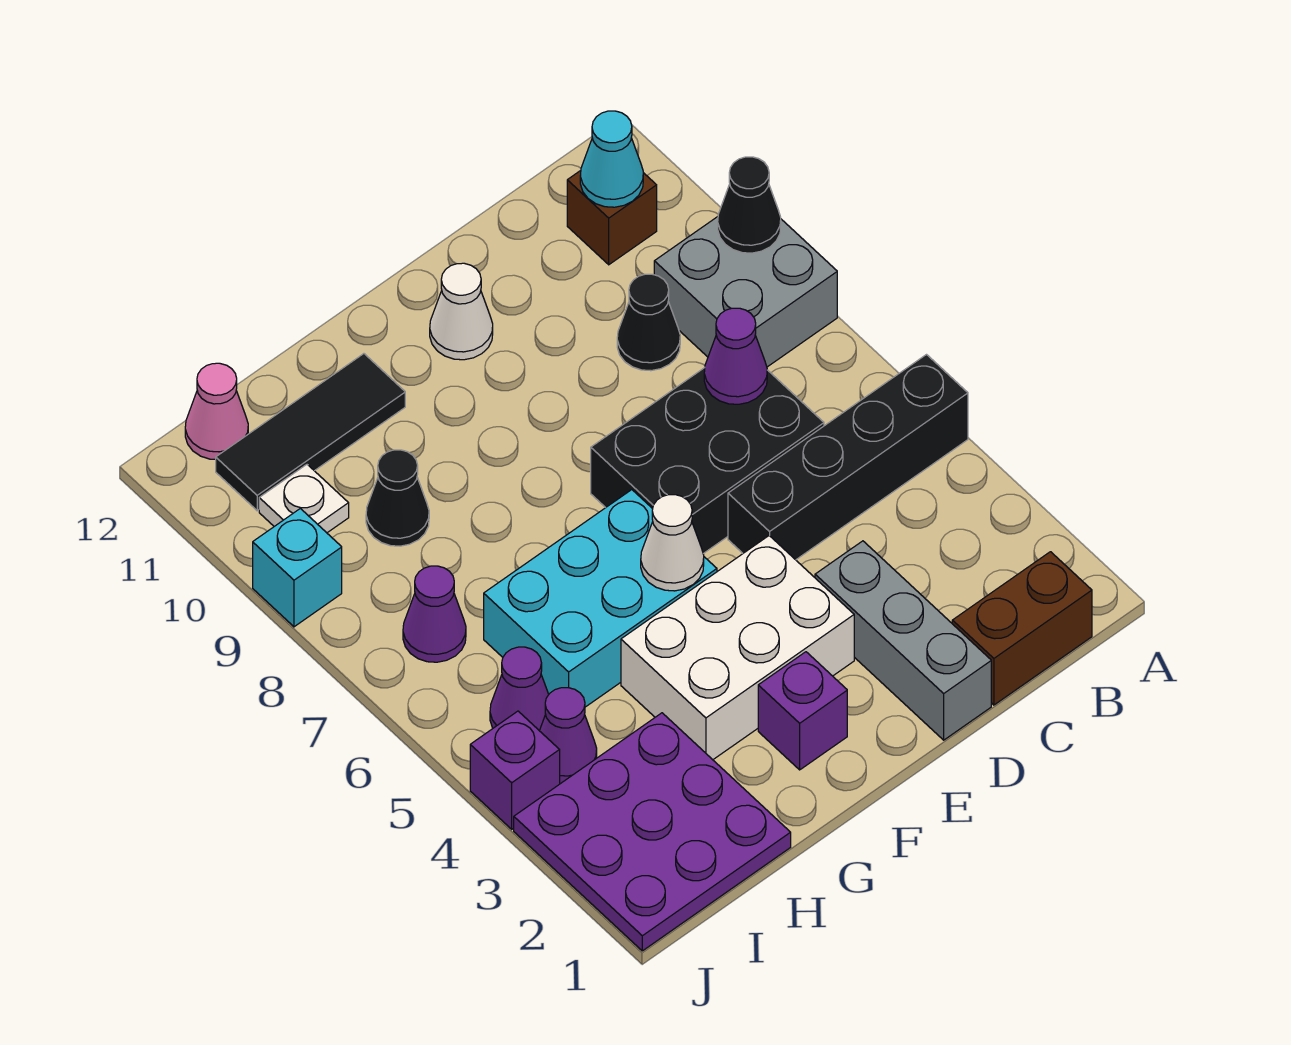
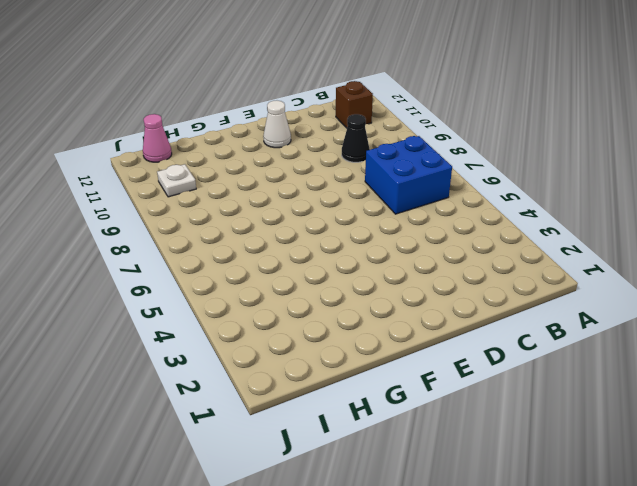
blue 2x2 brick [365,136,452,214] -> black 2x3 brick [591,368,824,554]
none -> black 1x4 brick [728,355,968,560]
none -> grey 2x2 brick [654,217,837,367]
none -> brown 1x2 brick [952,552,1092,705]

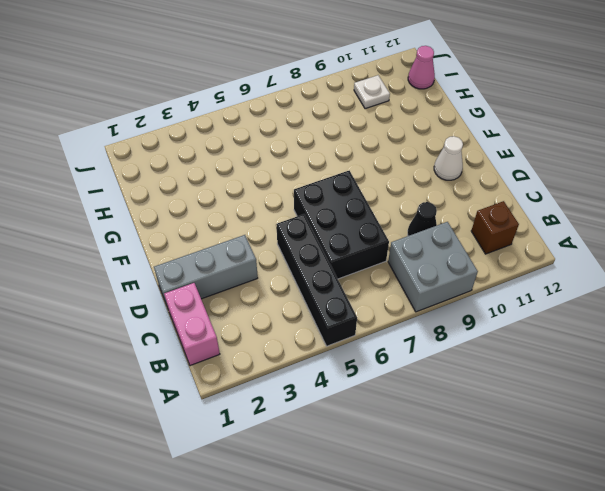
pink 1x2 brick [164,283,220,366] -> brown 1x2 brick [952,552,1092,705]
none -> white 2x3 brick [621,536,854,760]
none -> purple 1x1 brick [758,652,847,770]
none -> cyan 2x3 brick [484,490,717,707]

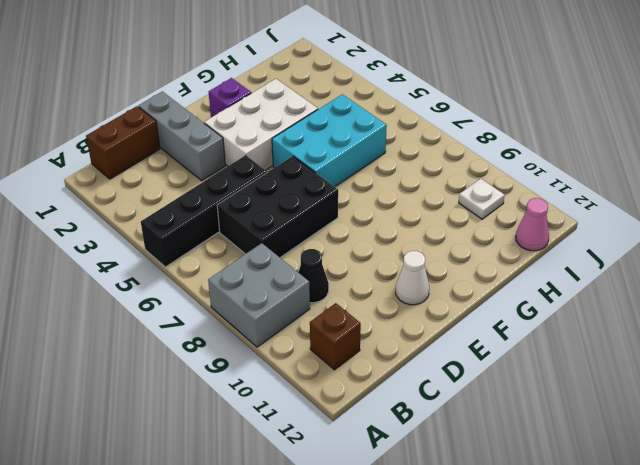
none -> black 1x3 tile [216,354,405,511]
none -> purple 3x3 plate [514,713,791,951]
none -> black 1x1 cone [366,450,429,546]

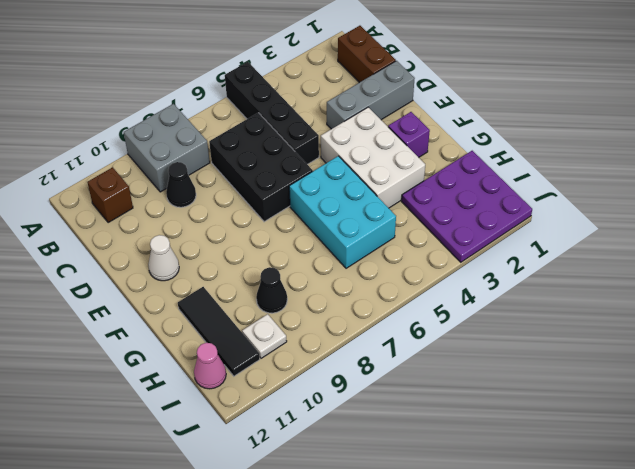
none -> purple 1x1 cone [540,688,597,783]
none -> purple 1x1 cone [490,647,549,731]
none -> purple 1x1 cone [403,566,466,662]

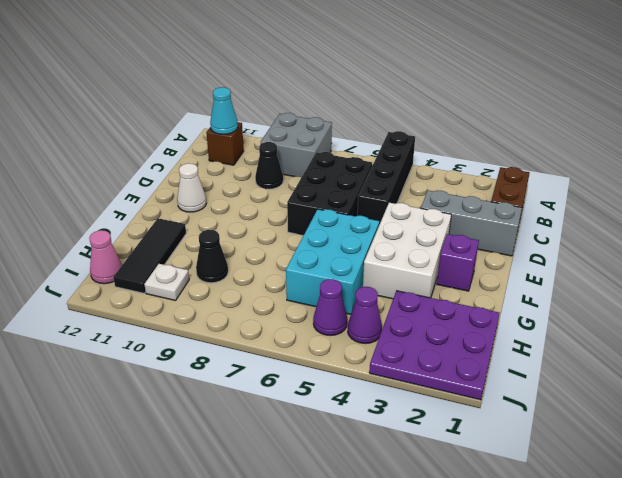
none -> purple 1x1 cone [403,566,466,662]
none -> purple 1x1 brick [470,711,560,829]
none -> cyan 1x1 brick [253,508,342,627]

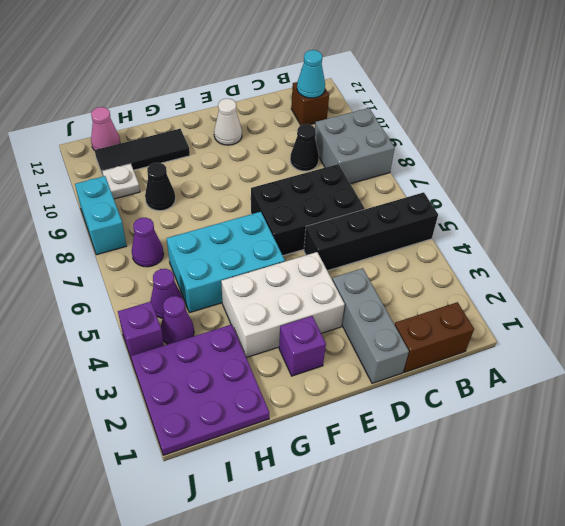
cyan 1x2 brick [75,176,127,255] -> cyan 1x1 brick [253,508,342,627]
none -> black 1x1 cone [718,157,781,253]
none -> purple 1x1 cone [704,308,767,404]
none -> white 1x1 cone [641,495,704,591]

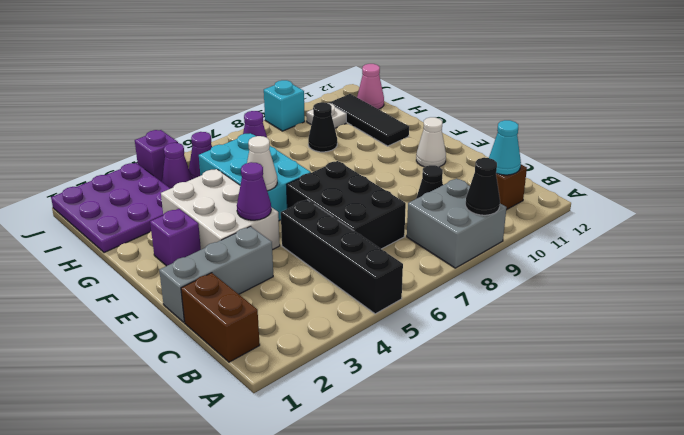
purple 1x1 cone [237,162,271,220] -> purple 1x1 cone moved to [704,308,767,404]

